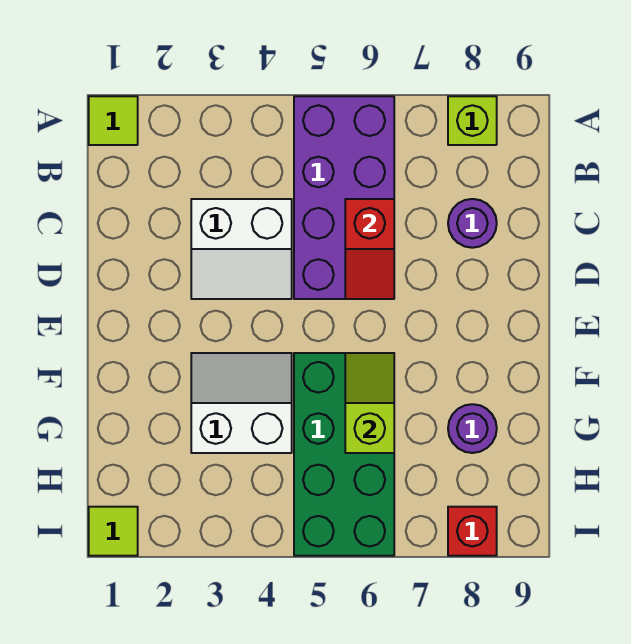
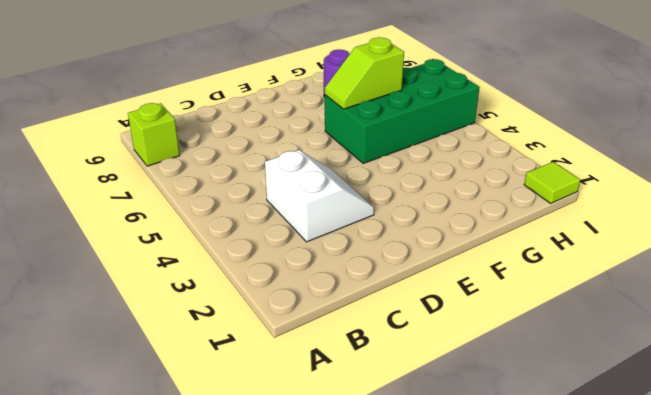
none -> lime 1x1 tile [89,96,138,145]
none -> purple 2x4 brick [294,96,394,299]
none -> purple 1x1 round brick [448,199,497,248]

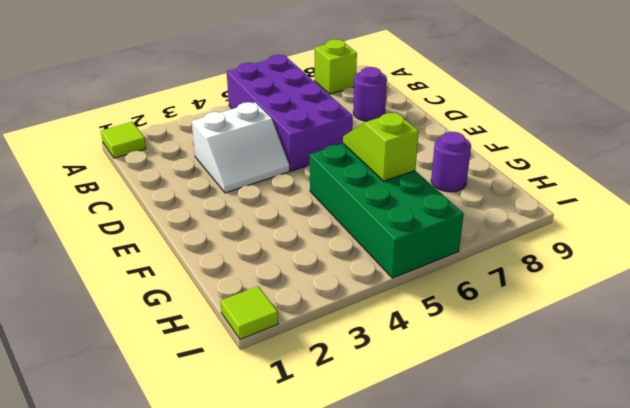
none -> white 2x2 slope [191,353,292,453]
none -> red 1x1 brick [448,507,497,556]
none -> red 1x2 slope [345,199,394,299]

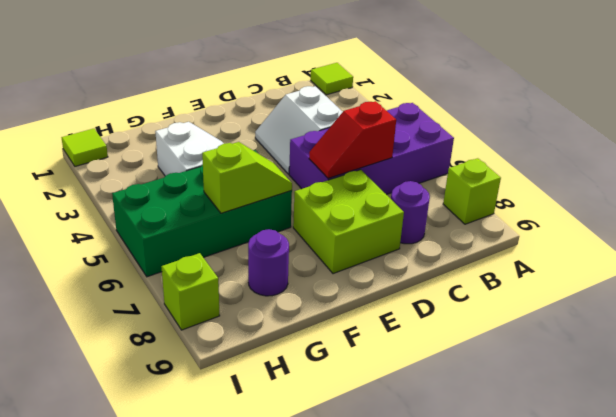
lime 2x2 brick [293,170,404,274] -> none
lime 1x1 brick [161,253,220,330] -> red 1x1 brick [448,507,497,556]

